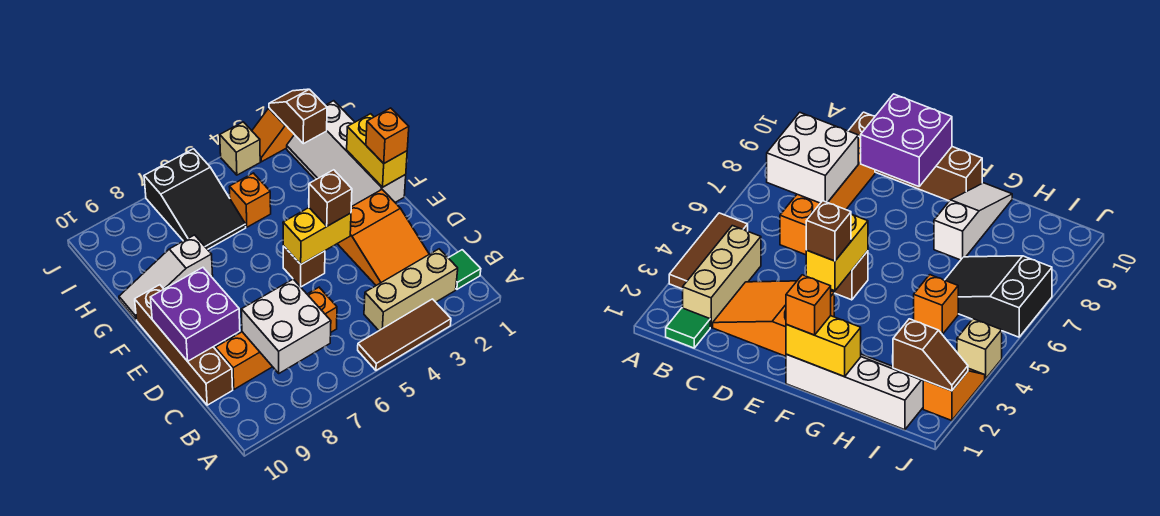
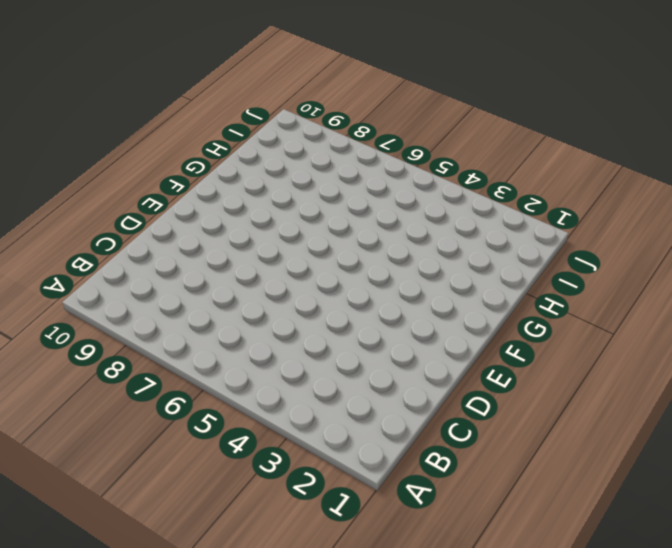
none -> brown 1x3 tile [358,299,451,370]
none -> green 1x1 tile [449,250,481,289]
none -> tan 1x3 brick [364,249,458,330]

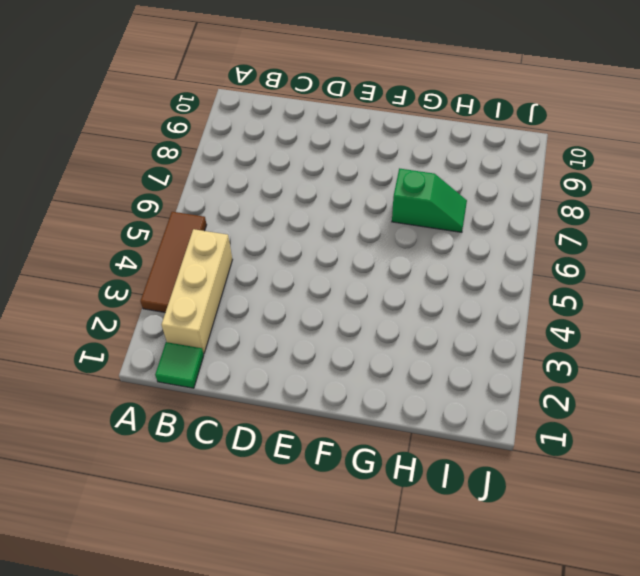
green 1x2 slope [392,168,467,232] -> black 2x3 slope [144,149,246,249]
none -> orange 2x3 slope [337,190,429,285]
none -> orange 1x4 brick [215,287,337,389]
none -> brown 1x4 brick [135,285,233,405]

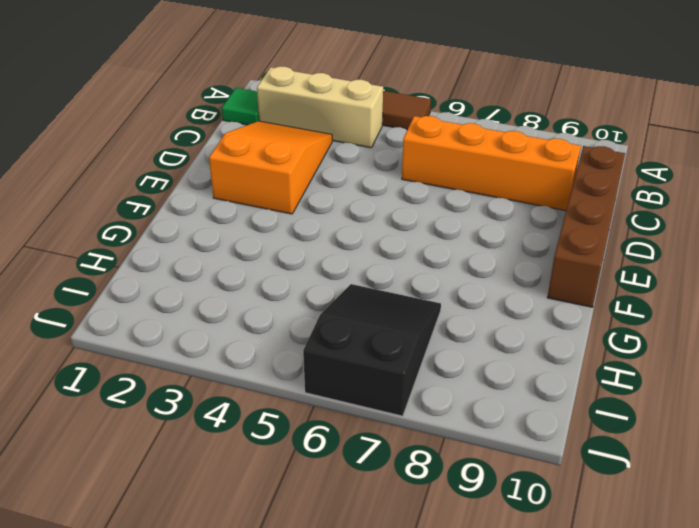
none -> brown 1x1 brick [283,246,325,287]
none -> white 2x4 slope [287,101,406,207]
none -> white 1x3 slope [119,235,213,320]

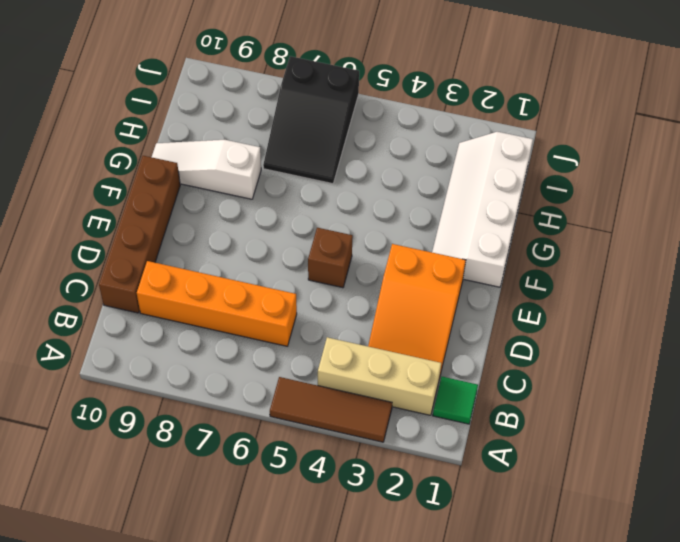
none -> orange 1x1 brick [230,173,271,227]
none -> orange 1x2 slope [252,108,294,162]
none -> tan 1x1 brick [220,122,260,175]

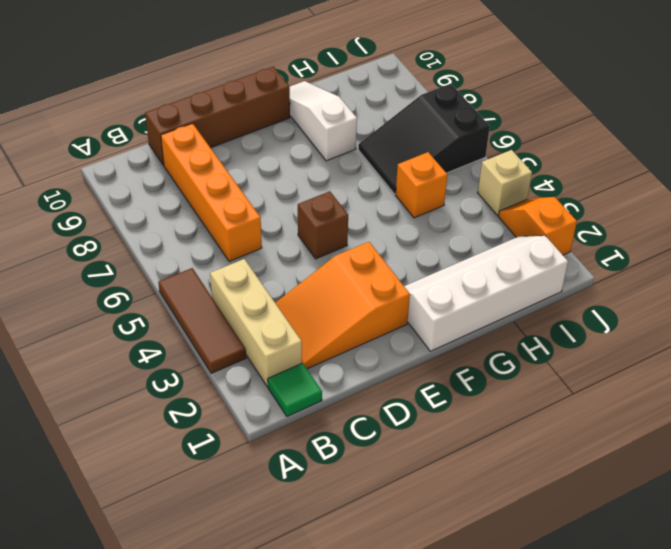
none -> white 2x2 brick [241,279,331,373]
none -> purple 2x2 brick [150,268,240,361]
none -> yellow 1x2 brick [283,208,351,264]

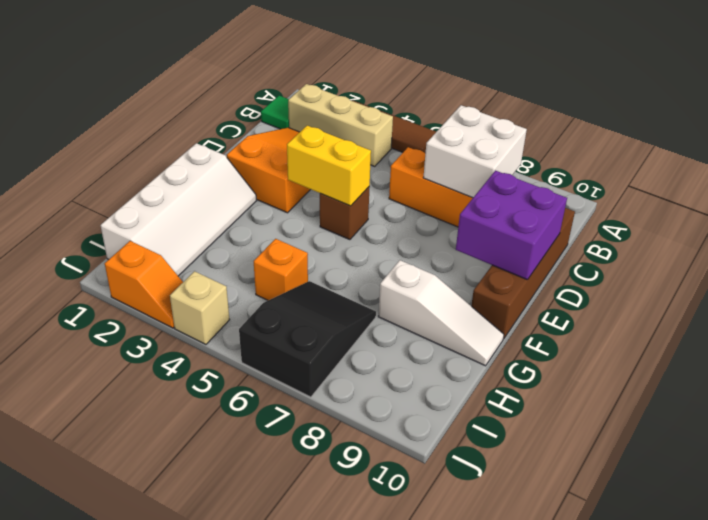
none -> yellow 1x2 brick [347,114,407,187]
none -> brown 1x2 slope [269,89,327,144]
none -> brown 1x1 brick [309,170,352,226]

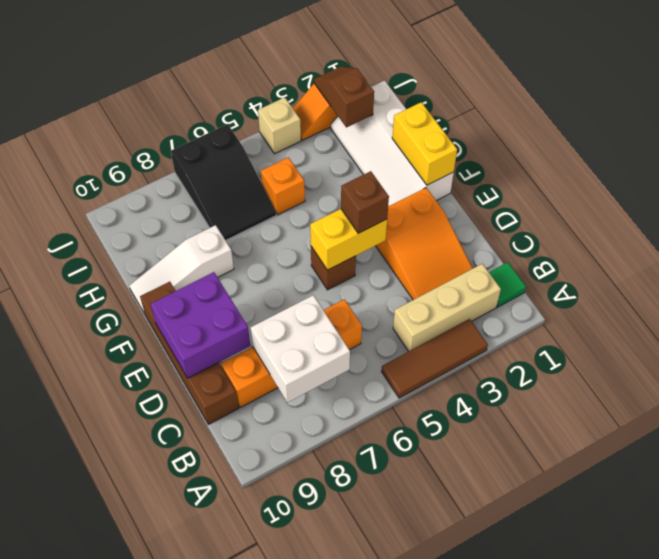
none -> orange 1x1 brick [366,108,409,163]

